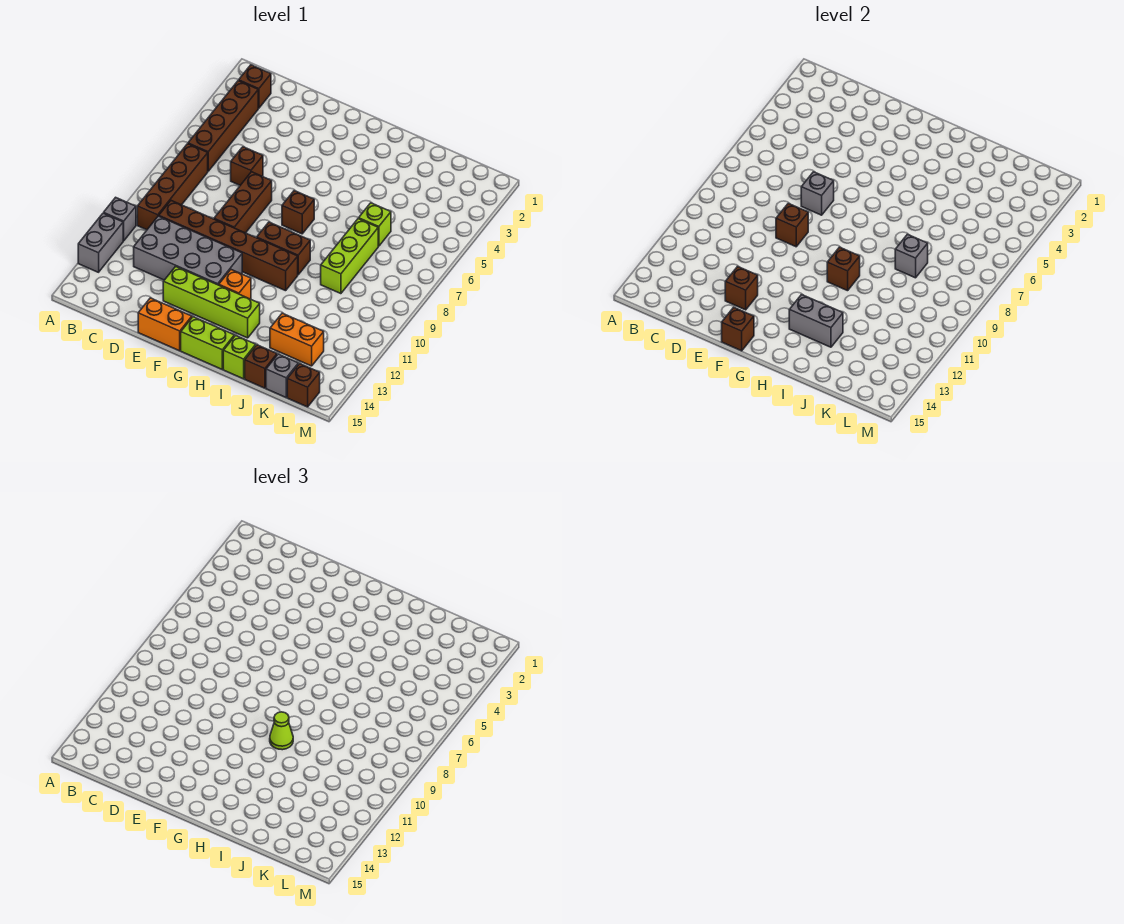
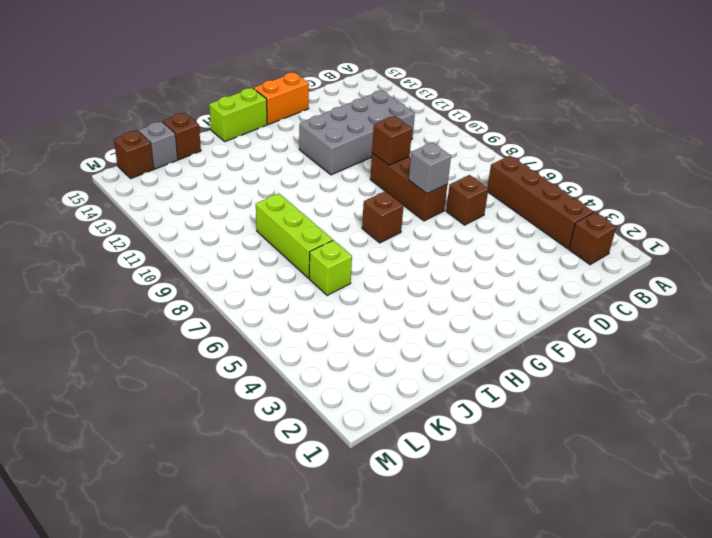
none -> grey 1x1 brick [104,197,136,241]
none -> grey 1x2 brick [78,213,123,272]
none -> brown 1x4 brick [137,144,208,230]
none -> brown 1x6 brick [159,201,298,291]

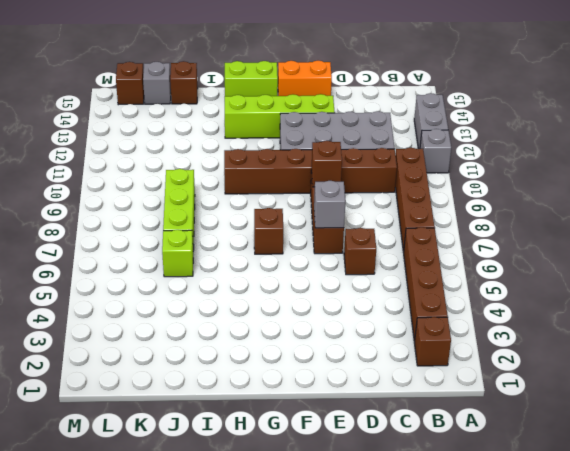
none -> brown 1x2 brick [257,222,310,275]
none -> orange 1x1 brick [219,270,251,299]
none -> lime 1x1 brick [223,335,256,379]
none -> orange 1x2 brick [270,313,324,366]

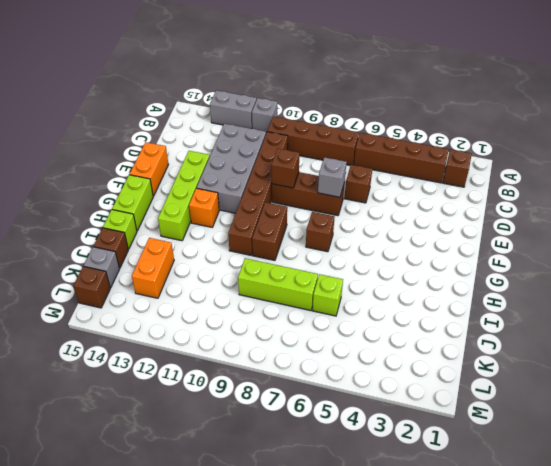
none -> brown 1x1 brick [725,266,758,310]
none -> brown 1x1 brick [722,307,754,351]
none -> brown 1x1 brick [827,247,860,291]
none -> grey 1x2 brick [789,295,843,347]

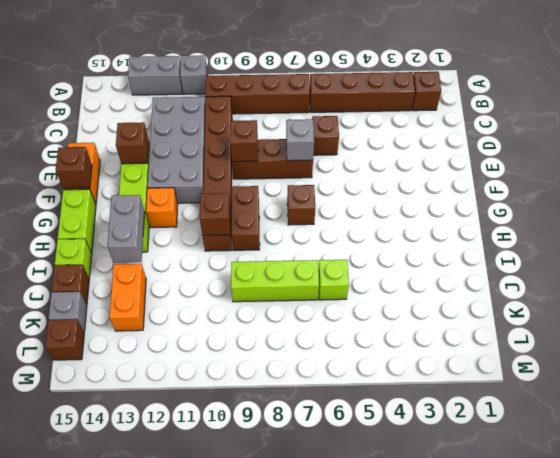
none -> grey 1x1 brick [895,234,928,278]
none -> lime 1x1 cone [270,712,293,750]

